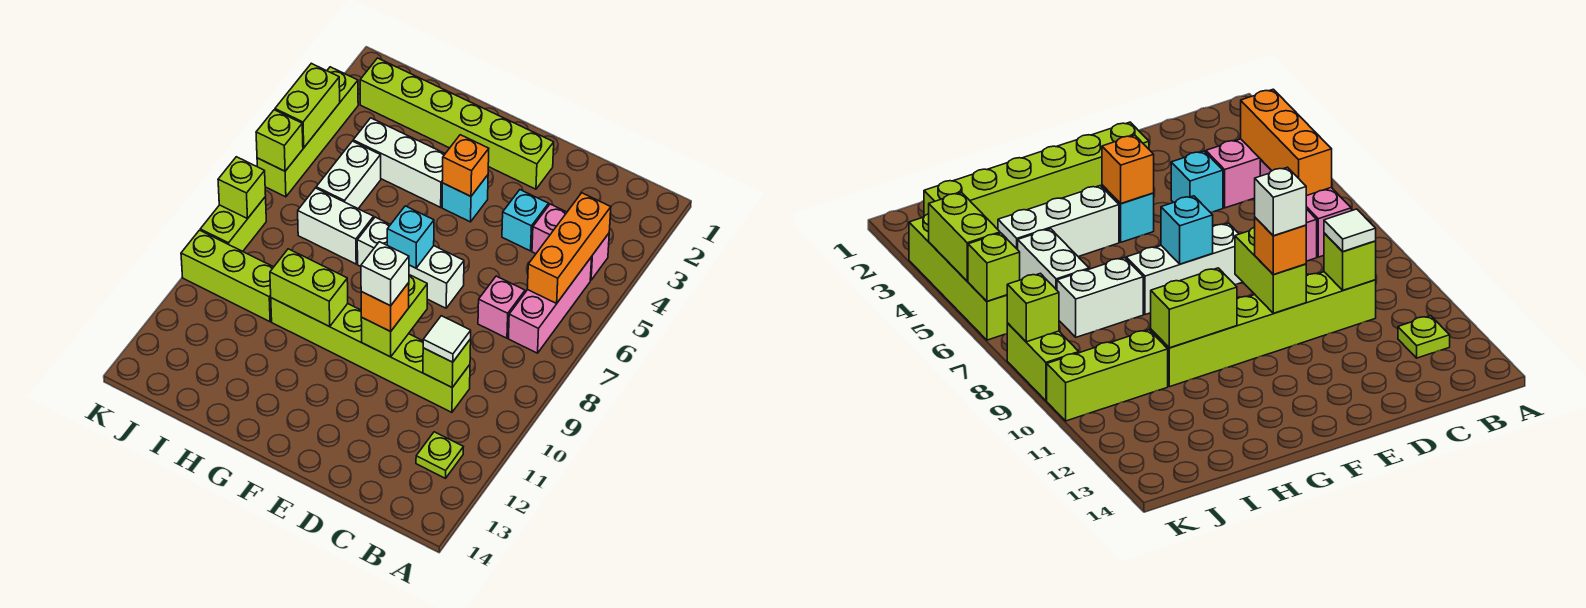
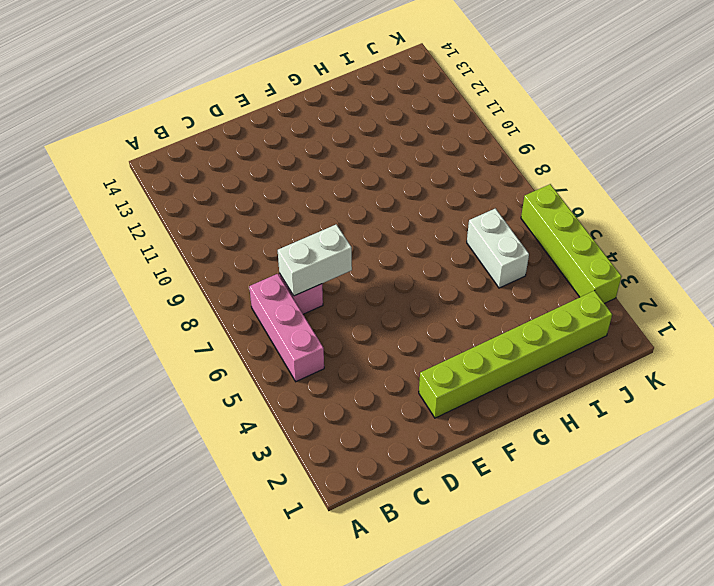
white 1x2 brick [278,224,352,296] -> white 1x2 brick moved to [298,188,374,264]
none -> pink 1x2 brick [532,204,609,280]
none -> lime 1x1 plate [416,432,463,478]
none -> lime 1x6 brick [271,298,470,412]

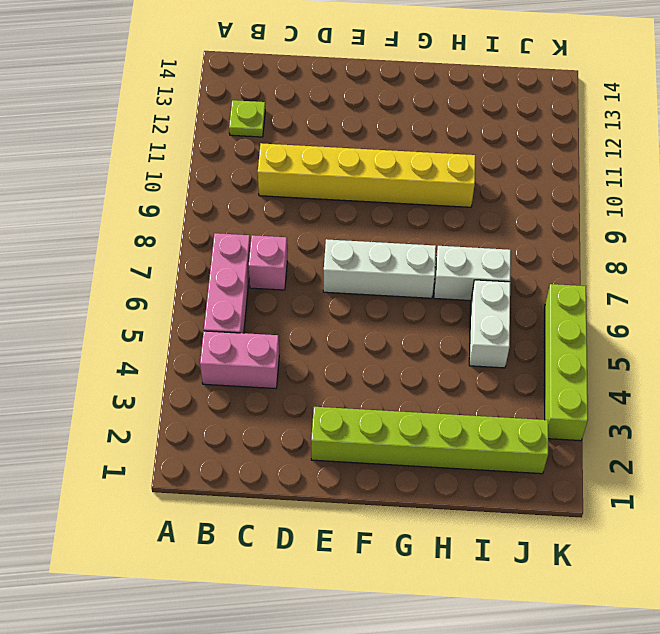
yellow 1x6 brick [258,143,475,207] -> lime 1x6 brick [271,298,470,412]
none -> cyan 1x1 brick [502,190,548,251]
none -> cyan 1x1 brick [442,175,488,222]
none -> white 1x3 brick [353,118,445,207]

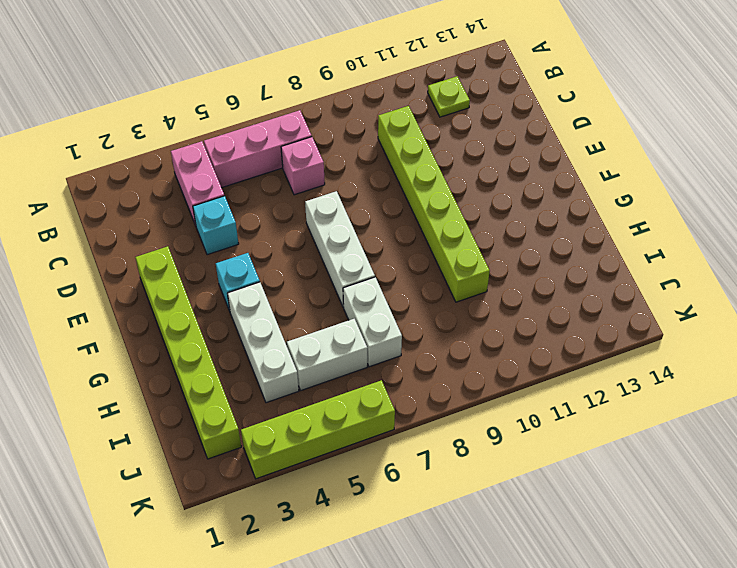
none -> lime 1x3 brick [181,230,273,322]
none -> lime 1x2 brick [200,197,266,251]
none -> orange 1x3 brick [527,193,611,303]

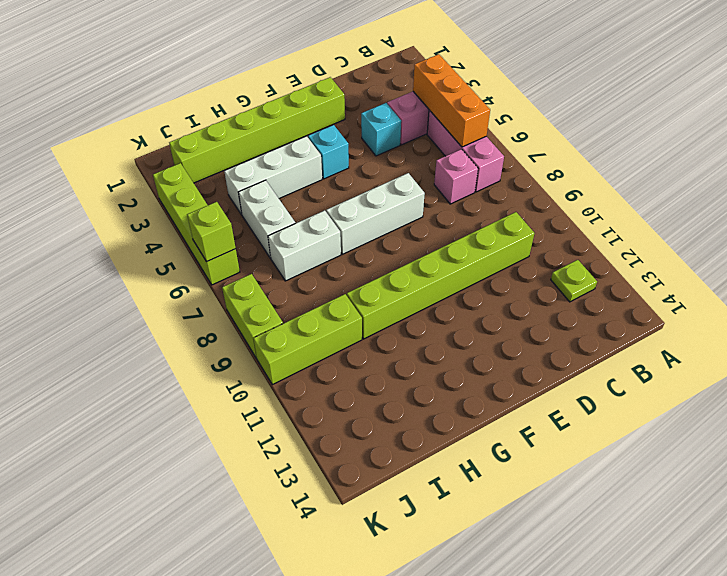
none -> lime 1x1 brick [423,339,471,387]
none -> lime 1x2 brick [361,275,427,357]
none -> orange 1x1 brick [442,135,489,196]

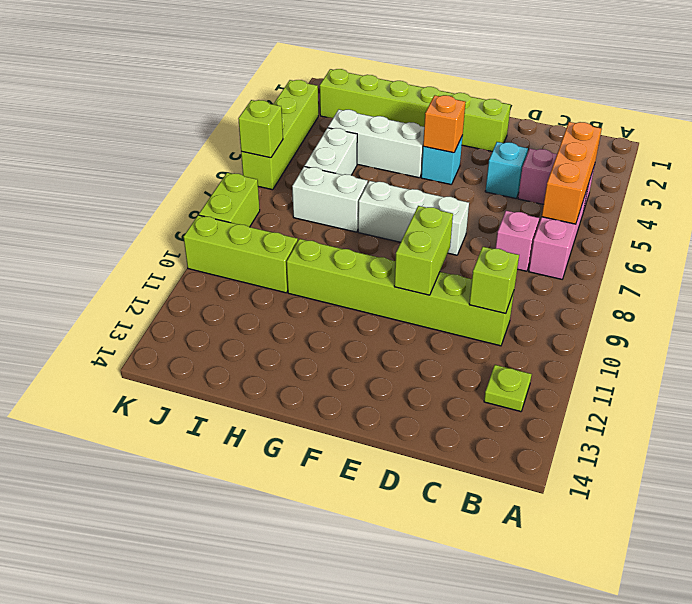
none -> cyan 1x1 brick [387,206,434,268]
none -> lime 1x2 brick [270,249,348,327]
none -> lime 1x2 brick [275,63,340,148]

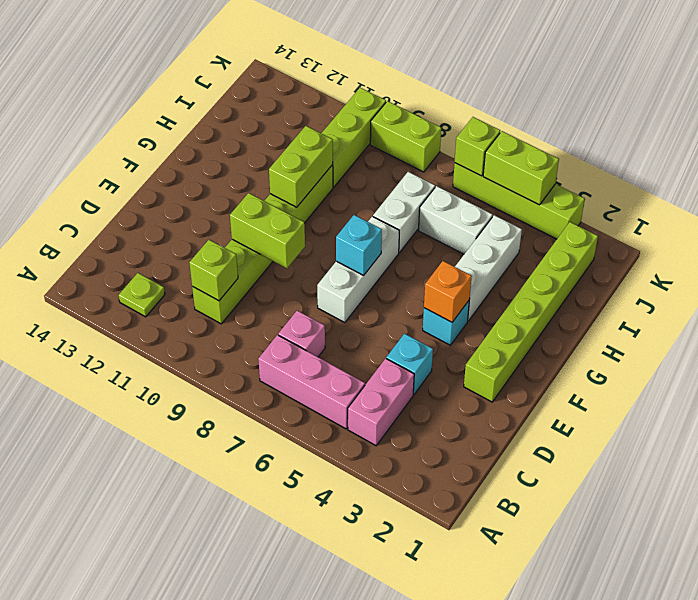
none -> orange 1x3 brick [527,193,611,303]
none -> lime 1x1 brick [218,157,266,219]
none -> white 1x1 tile [423,316,471,362]

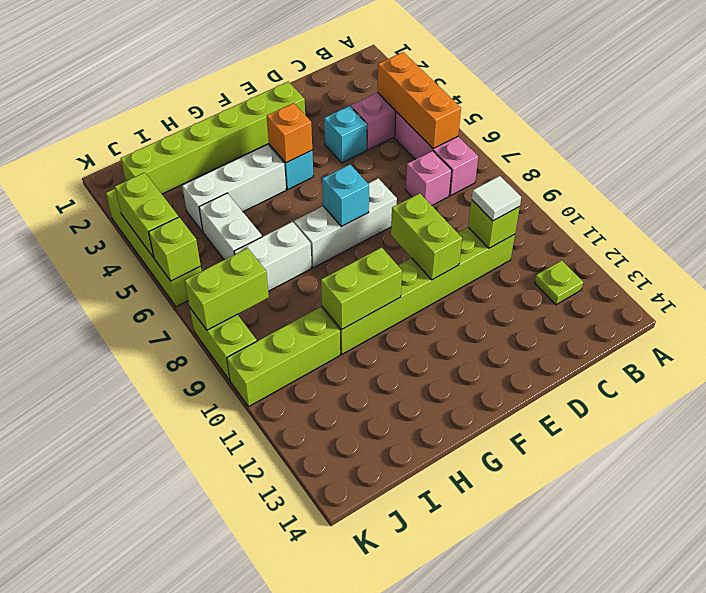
lime 1x2 brick [184,248,269,330] -> lime 1x1 brick [218,157,266,219]
none -> orange 1x1 brick [361,283,409,331]
none -> white 1x1 brick [361,242,409,306]

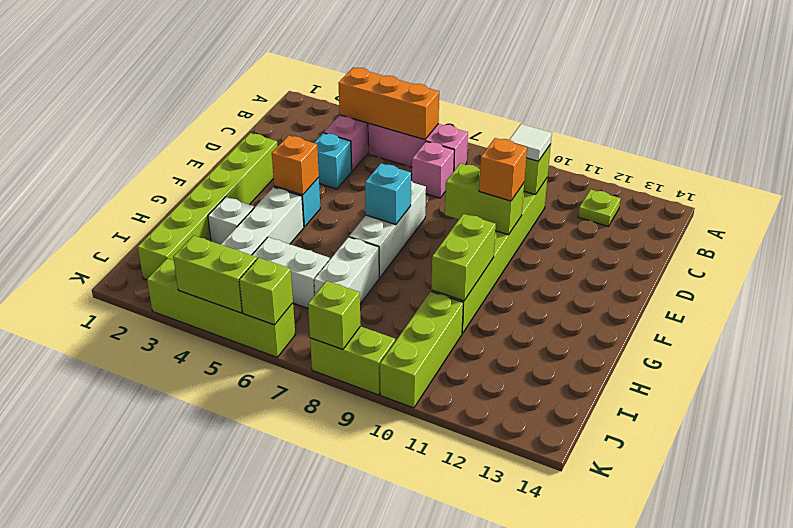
white 1x1 brick [208,197,254,245] -> white 1x1 brick moved to [361,242,409,306]

